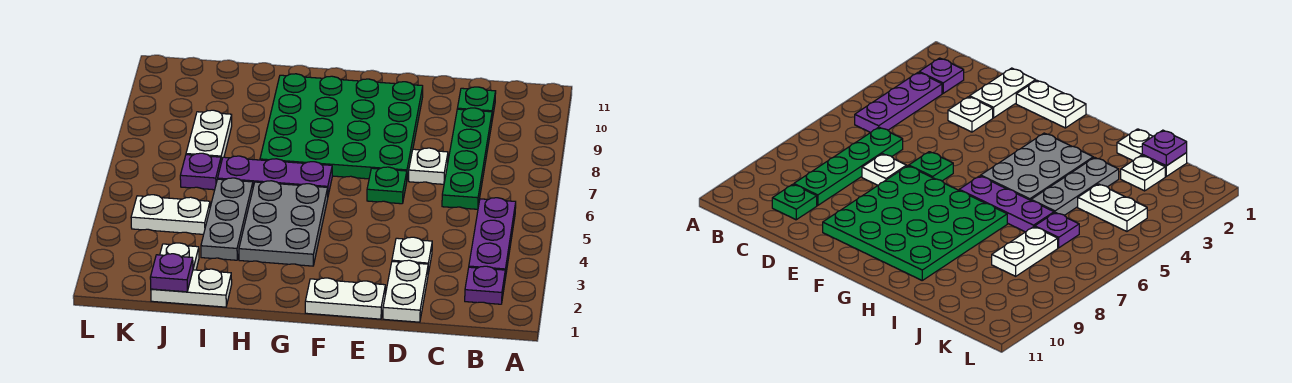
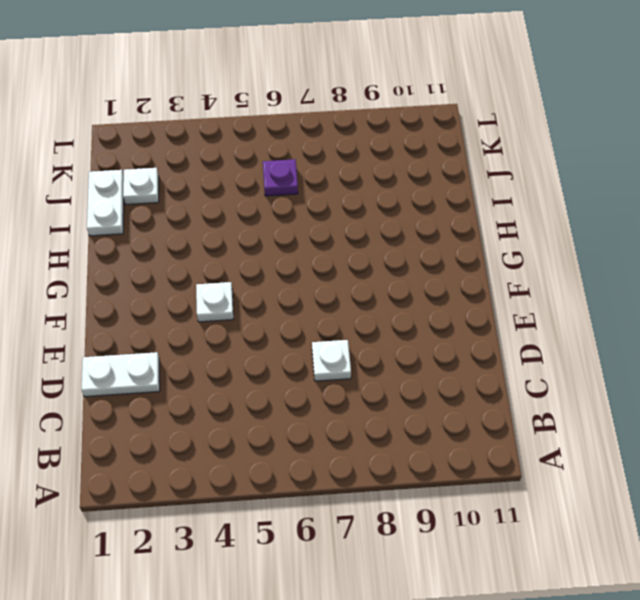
white 1x1 plate [196,282,233,322] -> white 1x1 plate moved to [392,237,432,273]
none -> purple 1x1 plate [465,266,505,304]
none -> purple 1x3 plate [469,198,516,278]
none -> green 1x4 plate [442,108,492,209]

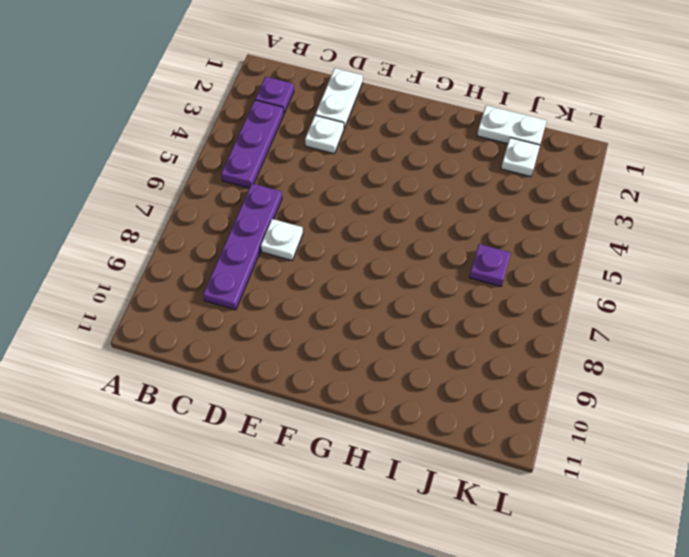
purple 1x4 plate [203,184,282,310] -> green 1x4 plate [442,108,492,209]
none -> green 1x1 plate [457,87,496,119]
none -> white 1x2 plate [305,278,385,319]
none -> green 1x1 plate [367,167,407,204]

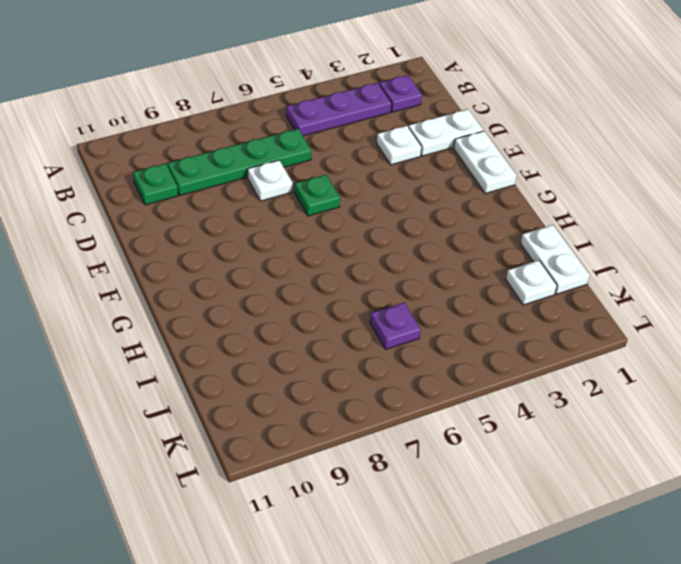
none -> green 4x4 plate [260,74,423,179]
none -> grey 2x3 plate [239,181,328,266]
none -> purple 1x3 plate [218,156,332,195]

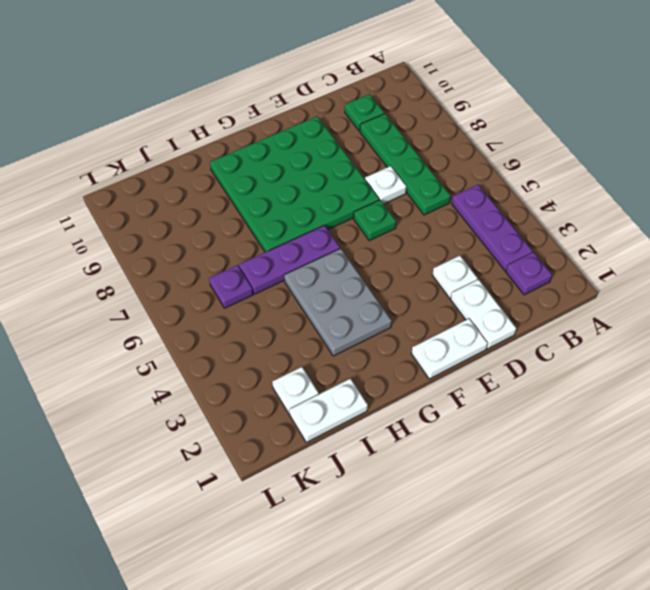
none -> grey 1x3 plate [201,178,253,260]
none -> white 1x2 plate [131,195,210,234]
none -> white 1x2 plate [186,110,232,162]

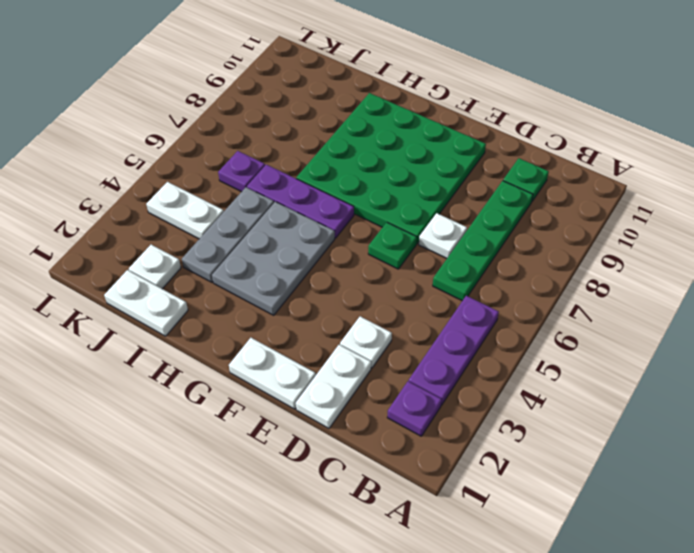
none -> white 1x2 plate [186,110,232,162]
none -> purple 1x1 plate [150,254,193,292]

